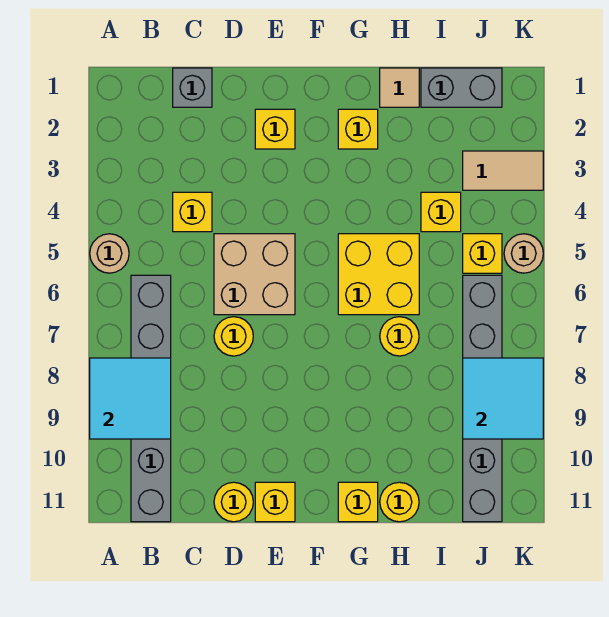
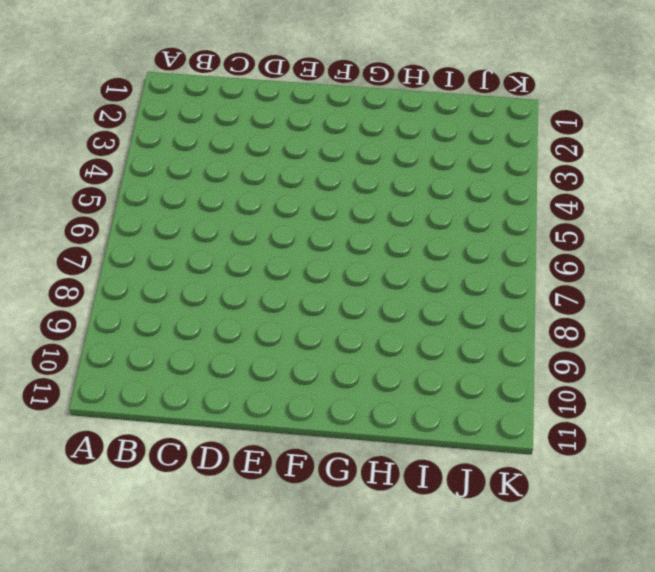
none -> tan 1x1 round brick [90,234,129,273]
none -> grey 1x6 brick [131,275,171,522]
none -> grey 1x1 brick [173,68,212,107]

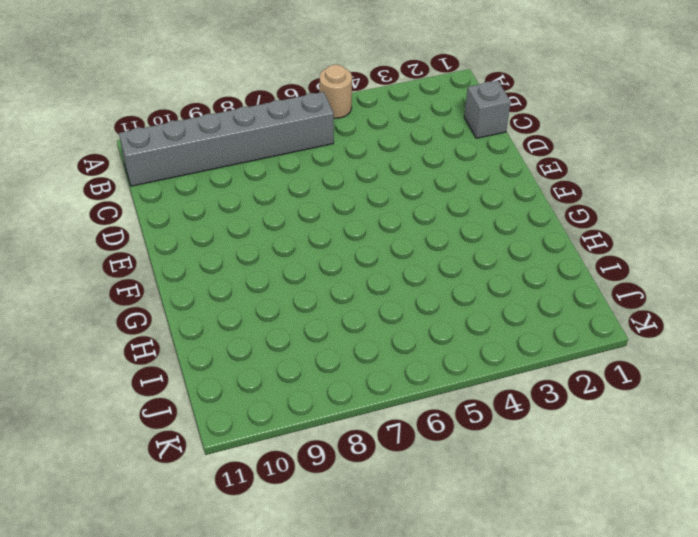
none -> yellow 1x1 brick [173,192,212,232]
none -> tan 2x2 brick [214,234,295,315]
none -> yellow 1x1 round brick [214,317,253,356]

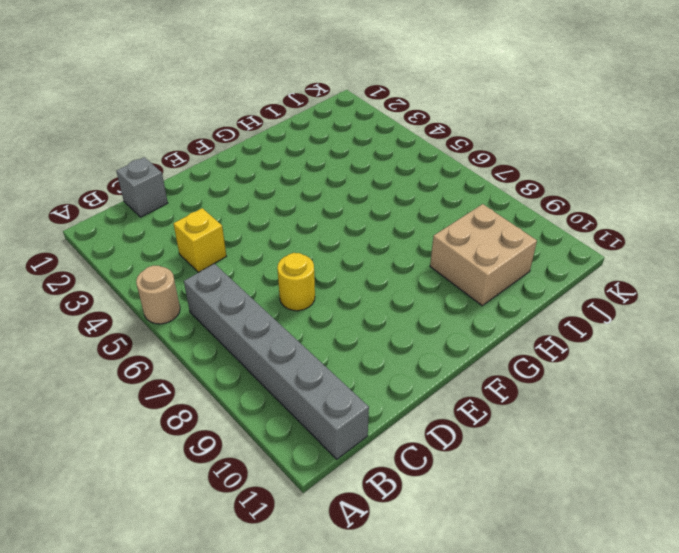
tan 2x2 brick [430,204,537,306] -> tan 2x2 brick moved to [214,234,295,315]
none -> yellow 1x1 round brick [214,482,253,522]
none -> yellow 1x1 brick [255,109,295,149]
none -> yellow 1x1 brick [255,482,295,522]

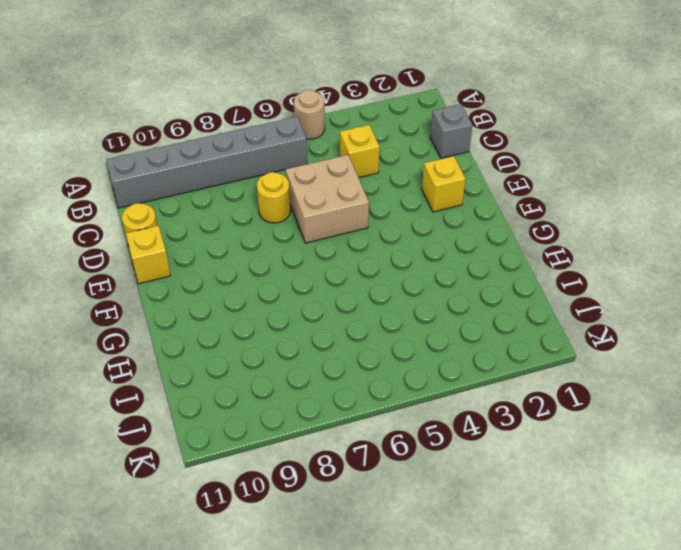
none -> yellow 1x1 brick [338,109,378,149]
none -> yellow 2x2 brick [338,234,419,315]
none -> yellow 1x1 brick [338,482,378,522]

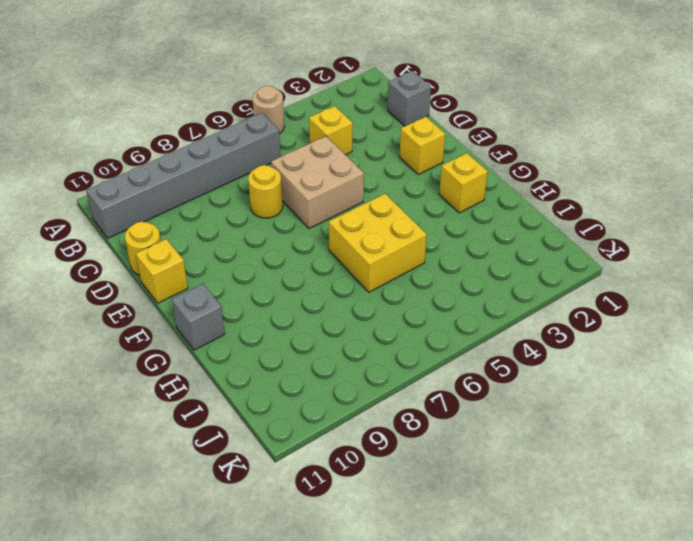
grey 1x1 brick [172,284,225,350] -> yellow 1x1 brick [338,482,378,522]
none -> tan 1x1 tile [380,68,419,107]
none -> yellow 1x1 round brick [380,317,419,356]
none -> yellow 1x1 round brick [380,482,419,522]

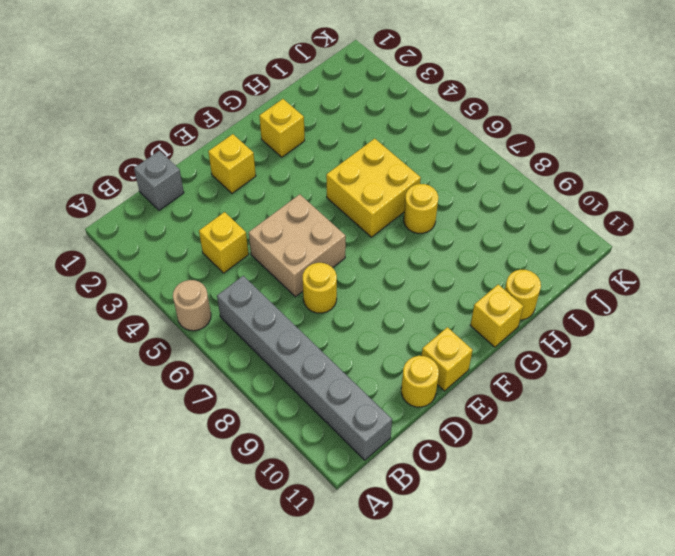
none -> tan 1x1 tile [380,68,419,107]
none -> grey 1x2 brick [421,68,502,107]
none -> yellow 1x1 brick [421,192,461,232]

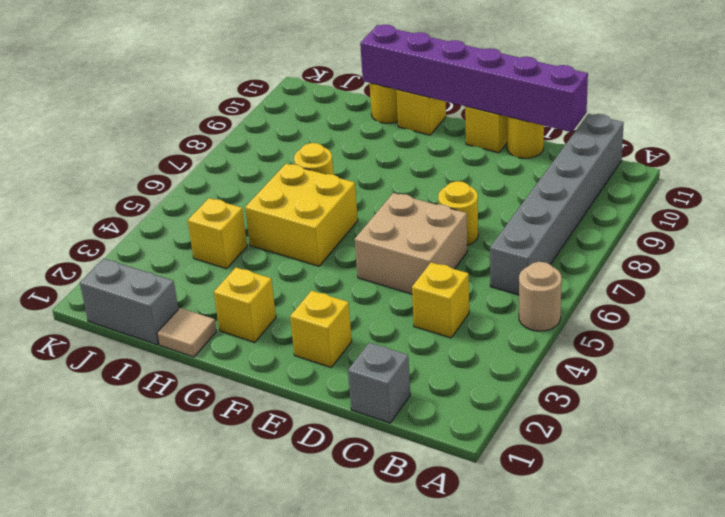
purple 1x6 brick [360,25,588,132] -> none
none -> tan 1x2 tile [463,151,543,190]
none -> yellow 1x1 brick [463,234,502,273]
none -> grey 1x6 brick [463,275,502,522]

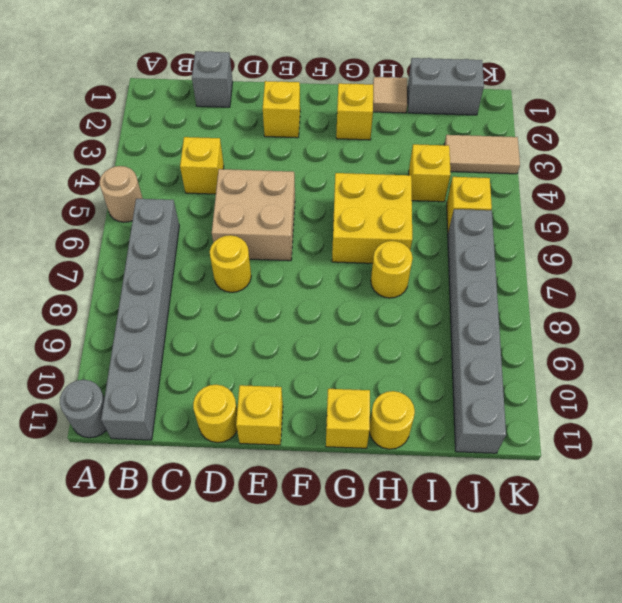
grey 1x1 round brick [60,380,106,438] -> none
none -> tan 1x1 round brick [504,234,543,273]
none -> cyan 2x2 tile [90,358,171,439]
none -> cyan 2x2 tile [463,358,543,439]

